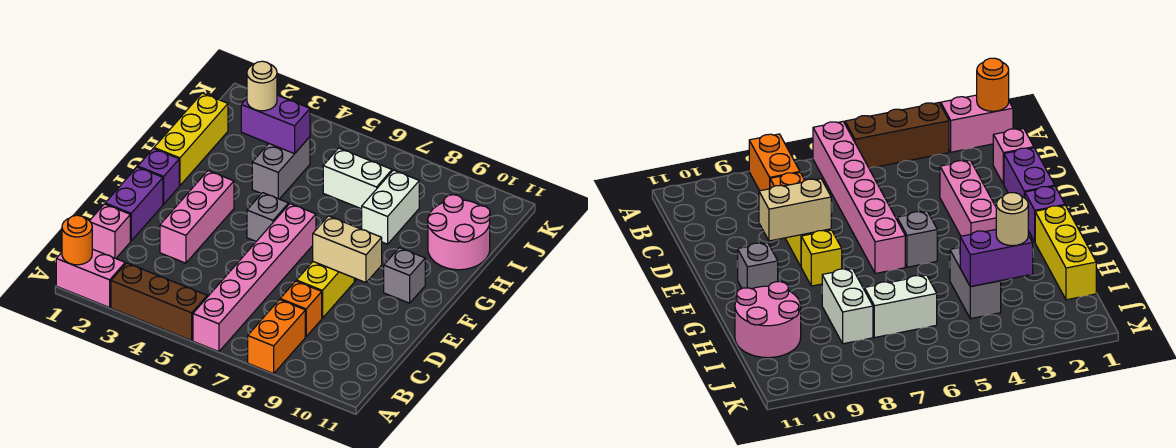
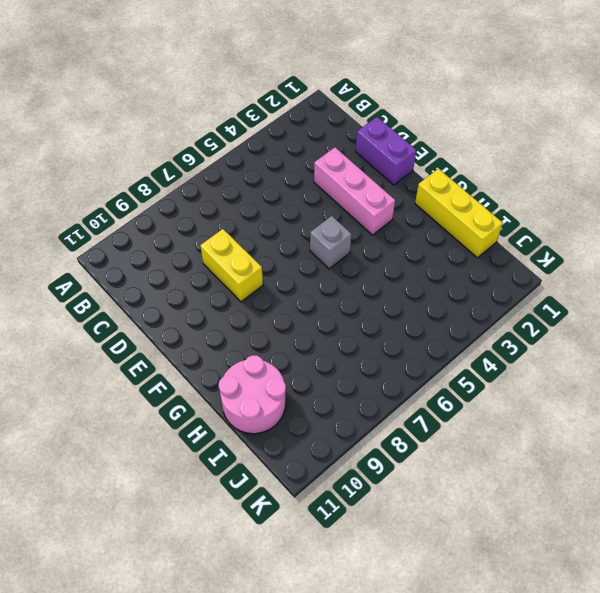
none -> pink 1x2 brick [56,249,125,308]
none -> brown 1x3 brick [111,263,207,341]
none -> pink 1x6 brick [193,204,316,352]

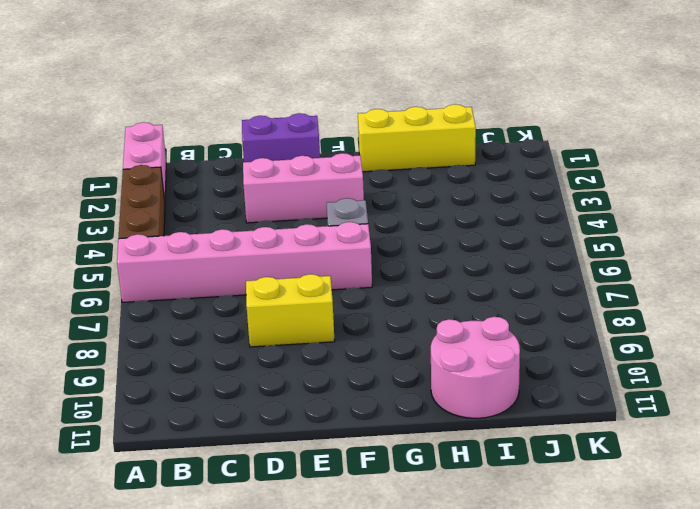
none -> orange 1x2 brick [248,300,305,374]
none -> pink 1x1 brick [90,204,130,258]
none -> orange 1x1 brick [280,281,322,337]

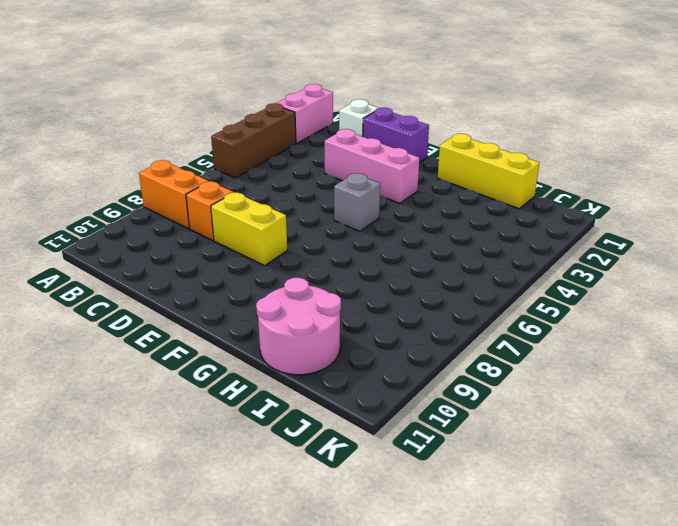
white 1x1 brick [339,99,378,137] -> pink 1x1 brick [90,204,130,258]
none -> pink 1x6 brick [193,204,316,352]
none -> purple 1x1 brick [138,149,179,204]
none -> yellow 1x1 brick [801,230,842,286]

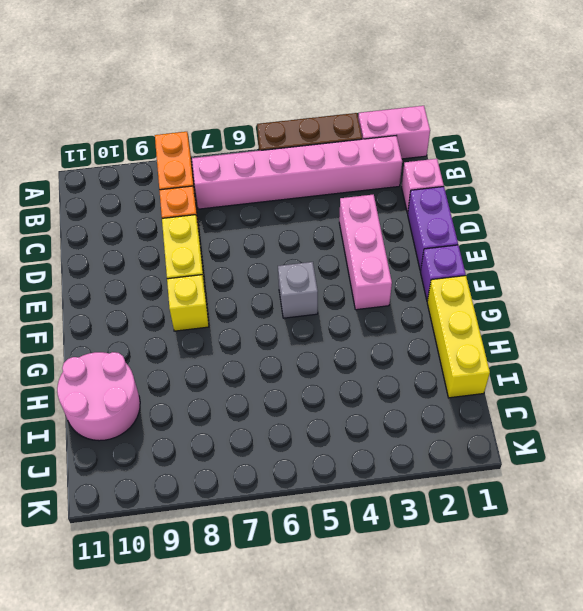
pink 1x6 brick [192,136,402,209] -> pink 1x6 brick turned to [193,204,316,352]
none -> grey 1x1 brick [384,248,425,303]
none -> grey 1x2 brick [252,137,310,199]
none -> white 1x2 brick [362,170,419,244]

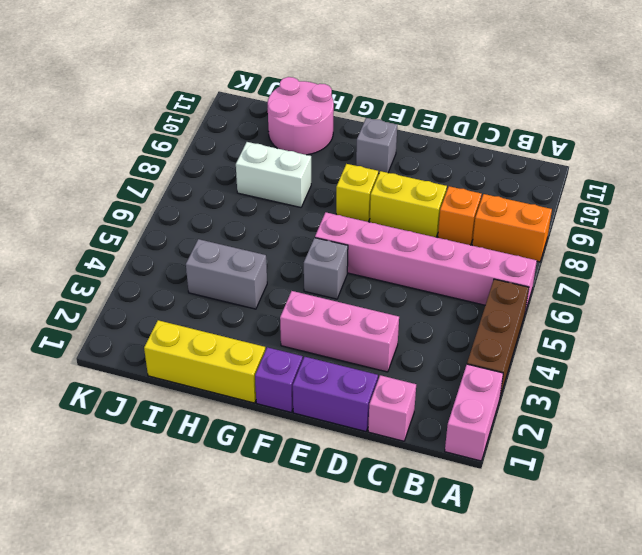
none -> white 1x2 brick [323,148,392,209]
none -> orange 1x1 round brick [62,215,92,265]
none -> tan 1x2 brick [313,216,382,283]

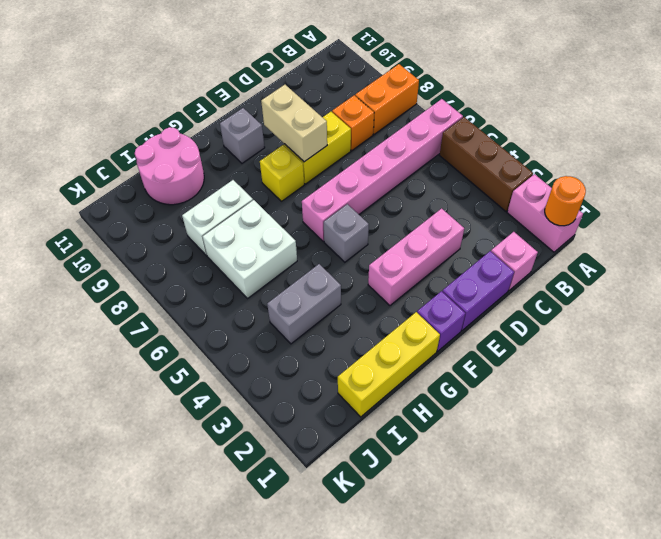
white 2x2 brick [203,200,297,299] -> white 1x2 brick [323,148,392,209]
none -> purple 1x2 brick [241,95,310,154]
none -> tan 1x1 round brick [247,61,277,111]

